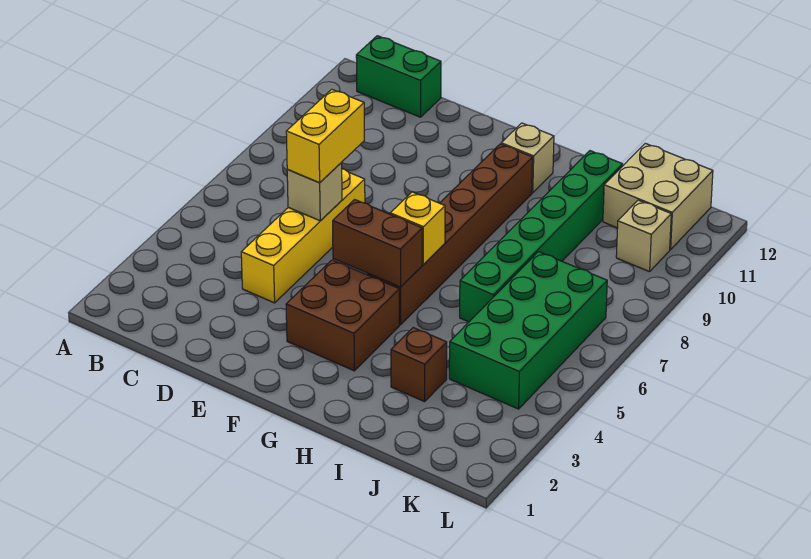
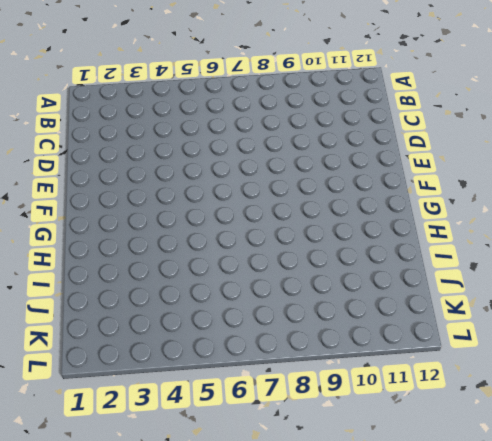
none -> green 1x2 brick [356,36,441,117]
none -> yellow 1x4 brick [241,169,365,303]
none -> brown 2x2 brick [286,260,399,371]

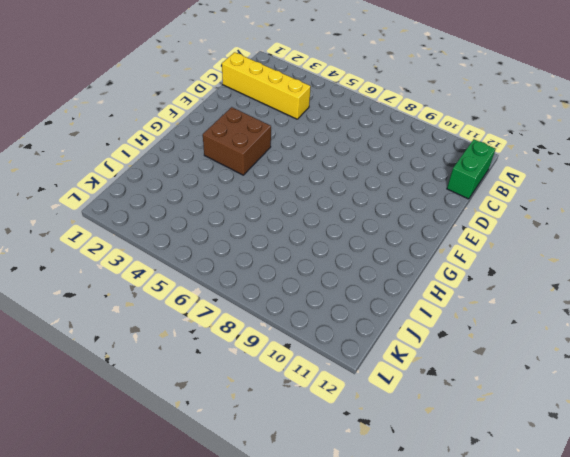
yellow 1x4 brick [222,52,311,119] -> yellow 1x4 brick moved to [241,169,365,303]
none -> brown 1x6 brick [367,144,533,325]
none -> tan 1x1 brick [501,123,554,193]
none -> brown 1x1 brick [391,328,447,402]

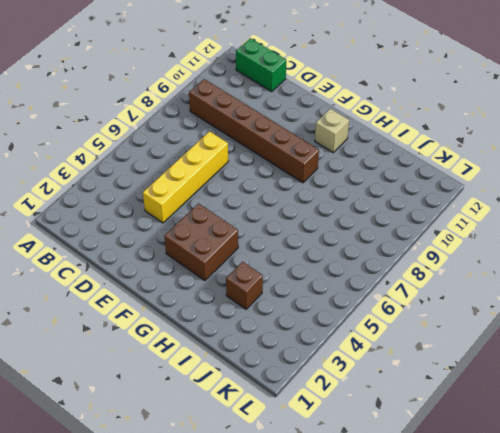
brown 1x6 brick [189,79,319,183] -> brown 1x6 brick turned to [367,144,533,325]
none -> green 1x6 brick [460,151,623,322]
none -> green 2x4 brick [449,252,607,409]
none -> tan 2x2 brick [603,143,713,250]

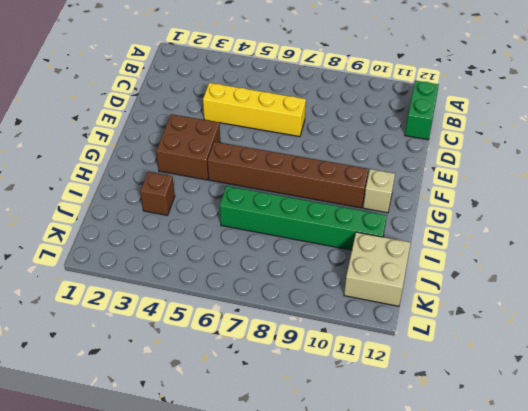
none -> green 2x4 brick [449,252,607,409]
none -> tan 1x1 brick [616,200,671,272]
none -> tan 1x1 brick [287,163,342,221]

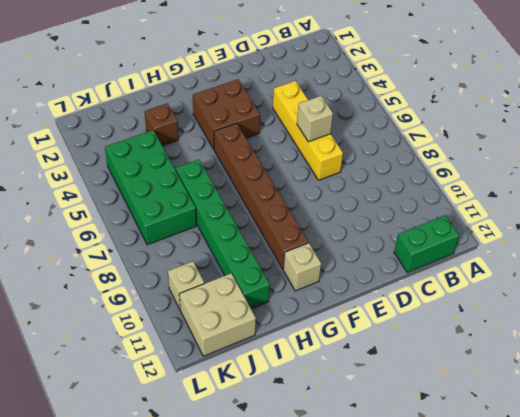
none -> brown 1x2 brick [333,200,422,287]
none -> yellow 1x1 brick [390,192,445,265]
none -> yellow 1x2 brick [286,89,364,183]

